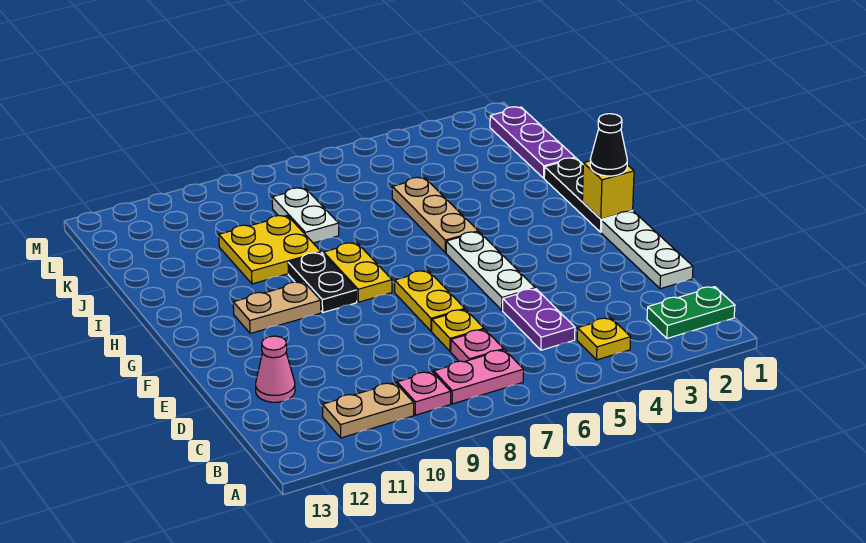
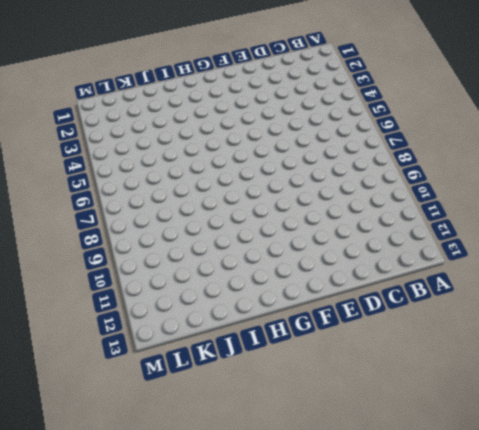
none -> green 1x2 plate [647,287,735,338]
none -> yellow 1x1 plate [577,318,631,360]
none -> pink 1x2 plate [434,350,524,404]

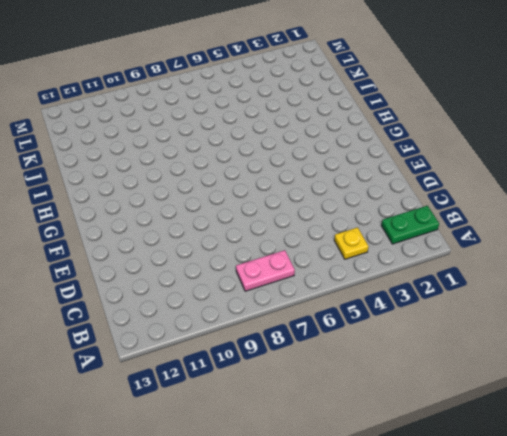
none -> pink 1x1 plate [397,372,451,415]
none -> tan 1x2 plate [323,383,414,438]
none -> purple 1x2 plate [503,289,575,350]

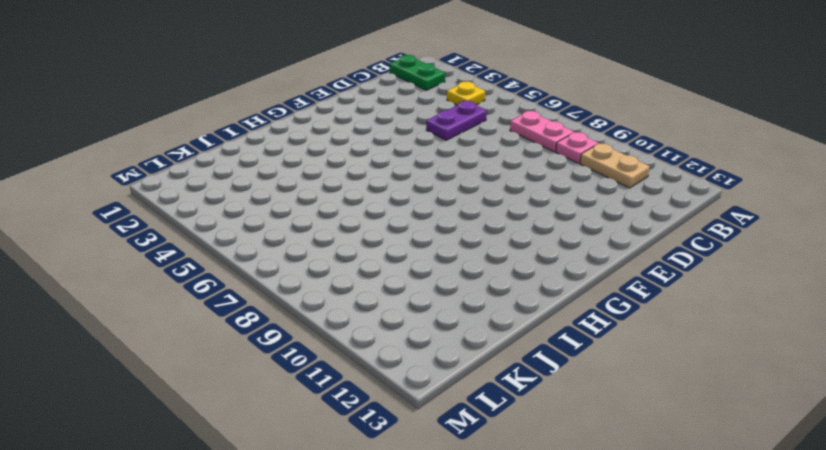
none -> pink 1x1 plate [451,329,504,362]
none -> white 1x3 plate [601,211,693,289]
none -> yellow 1x1 plate [432,309,484,351]

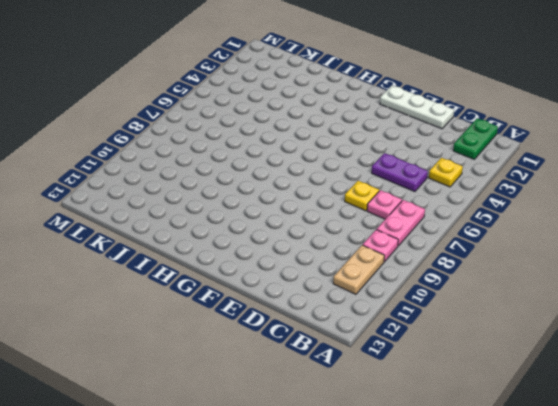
none -> pink 1x1 cone [256,336,295,402]
none -> white 1x3 plate [446,232,535,310]
none -> yellow 1x2 plate [395,271,465,331]

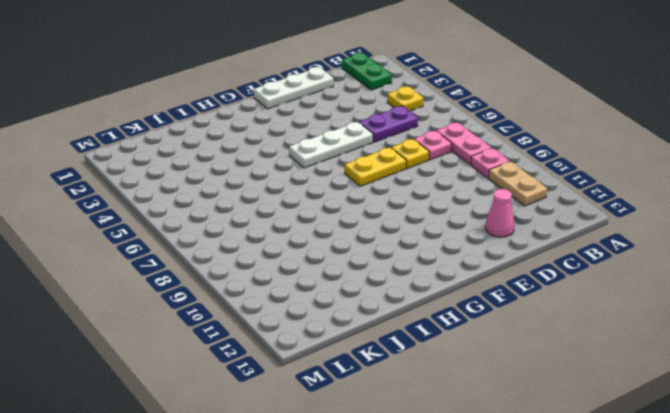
none -> black 1x3 plate [544,158,633,232]
none -> yellow 1x2 plate [324,243,392,302]
none -> black 1x2 plate [288,253,357,312]

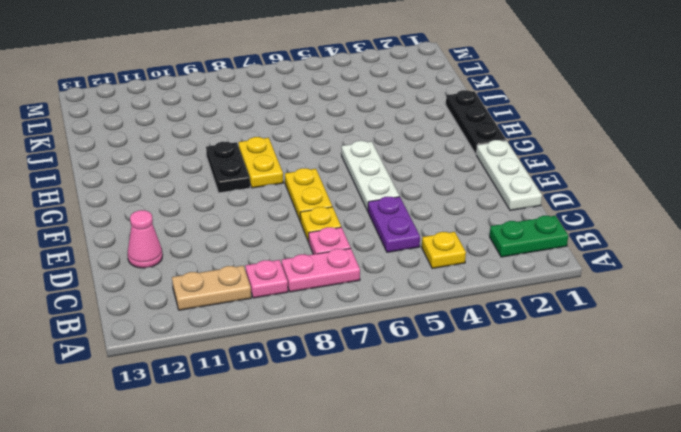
none -> tan 1x2 plate [233,282,321,334]
none -> tan 1x3 plate [392,177,478,253]
none -> yellow 2x2 plate [219,216,321,284]

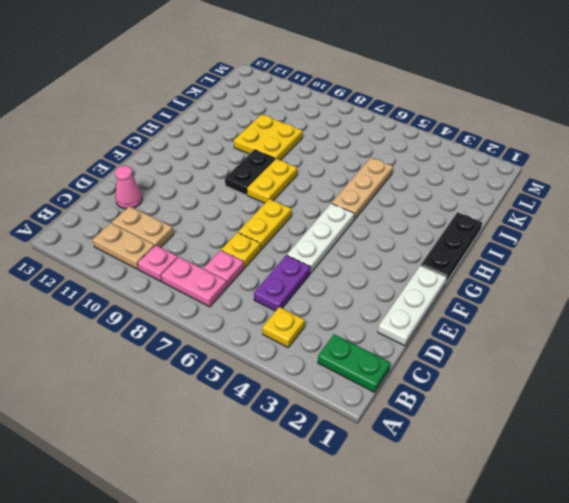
tan 1x2 plate [112,206,174,248] -> tan 1x2 plate moved to [233,282,321,334]
none -> purple 1x3 plate [490,107,575,178]
none -> white 1x2 plate [272,188,339,243]
none -> yellow 1x1 brick [582,161,634,219]

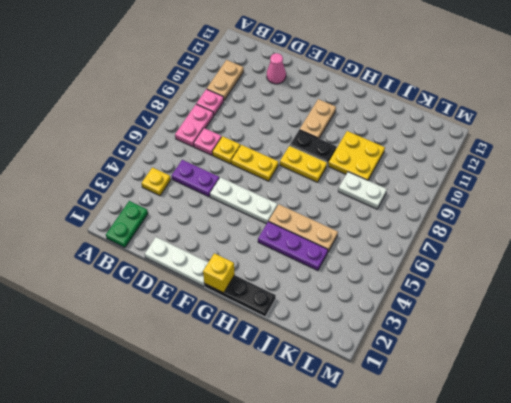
purple 1x3 plate [258,221,328,271] -> purple 1x3 plate moved to [490,107,575,178]
none -> black 1x1 cone [590,114,627,176]

